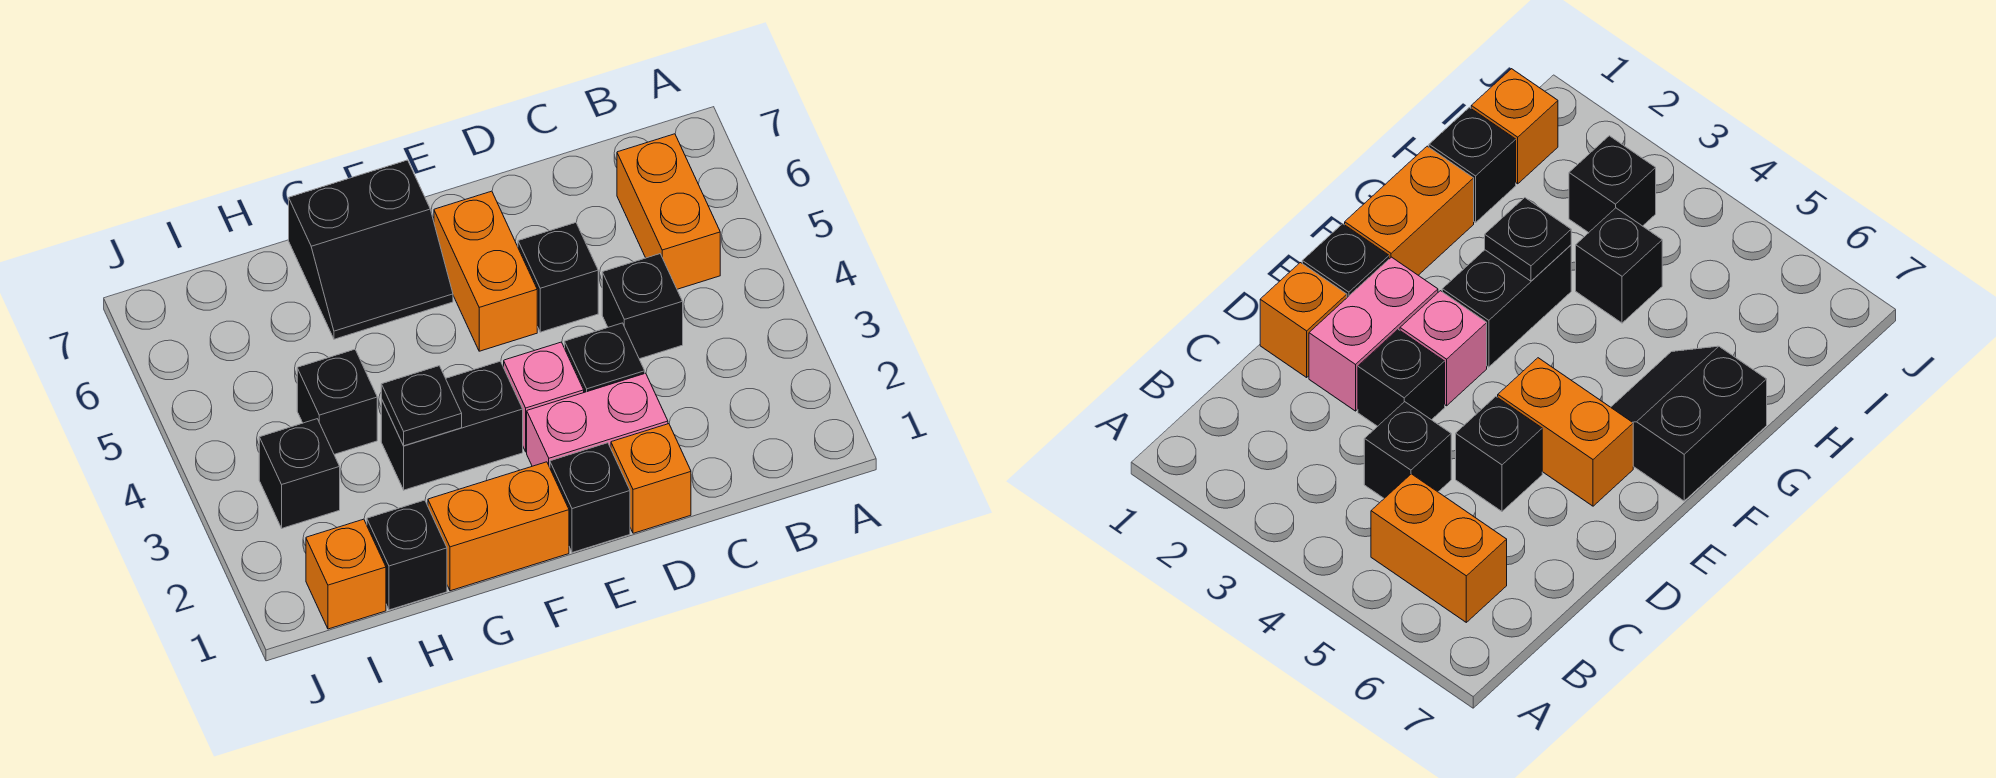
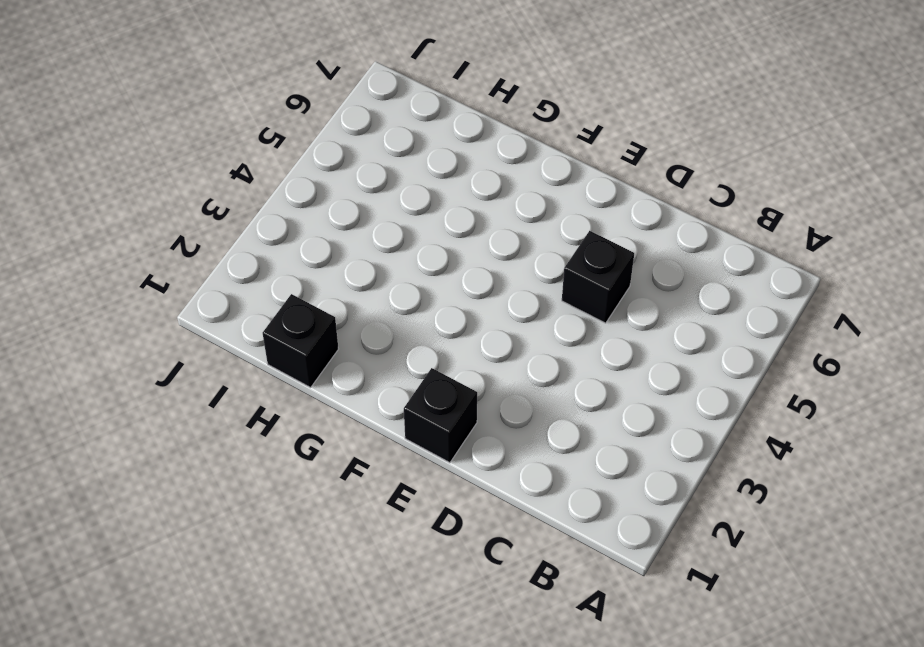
none -> orange 1x2 brick [617,134,720,289]
none -> black 1x1 brick [602,254,683,359]
none -> orange 1x1 brick [611,424,691,533]

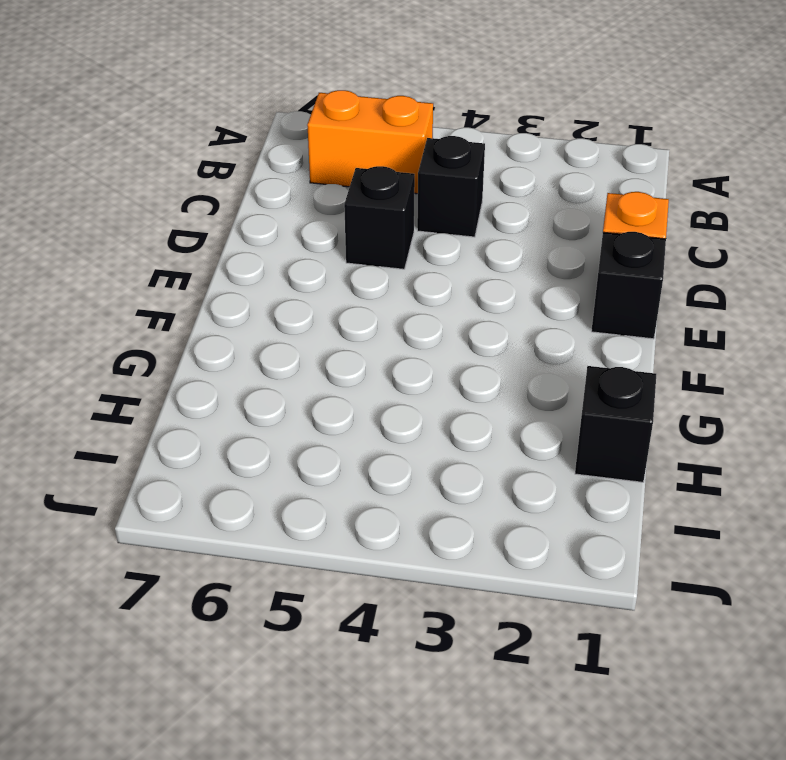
none -> pink 1x2 brick [527,373,668,467]
none -> black 1x1 brick [565,323,645,392]
none -> pink 1x1 brick [504,342,584,452]

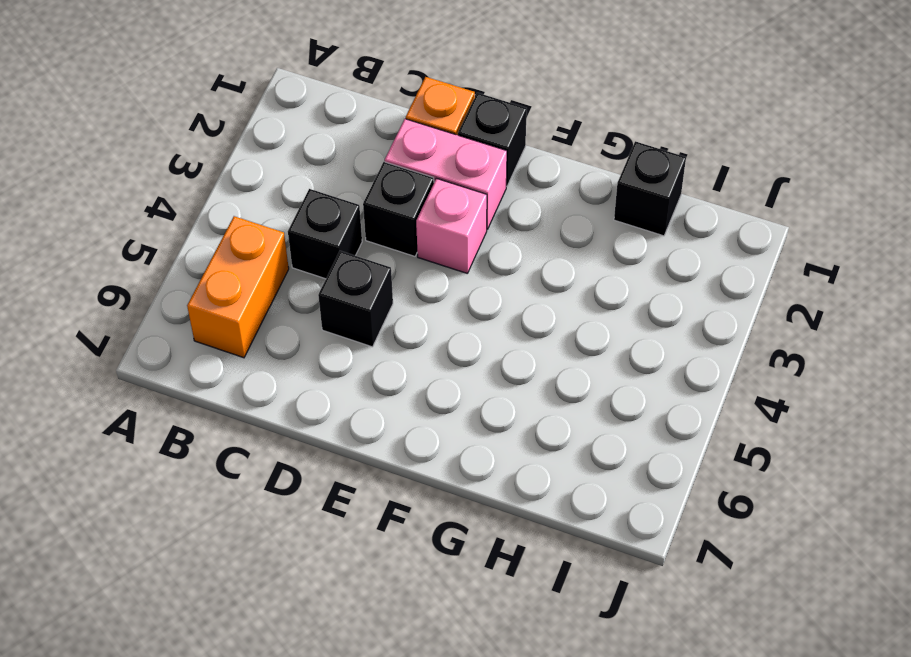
none -> orange 1x2 brick [434,191,537,351]
none -> orange 1x2 brick [428,462,569,591]
none -> black 1x2 brick [381,361,523,490]

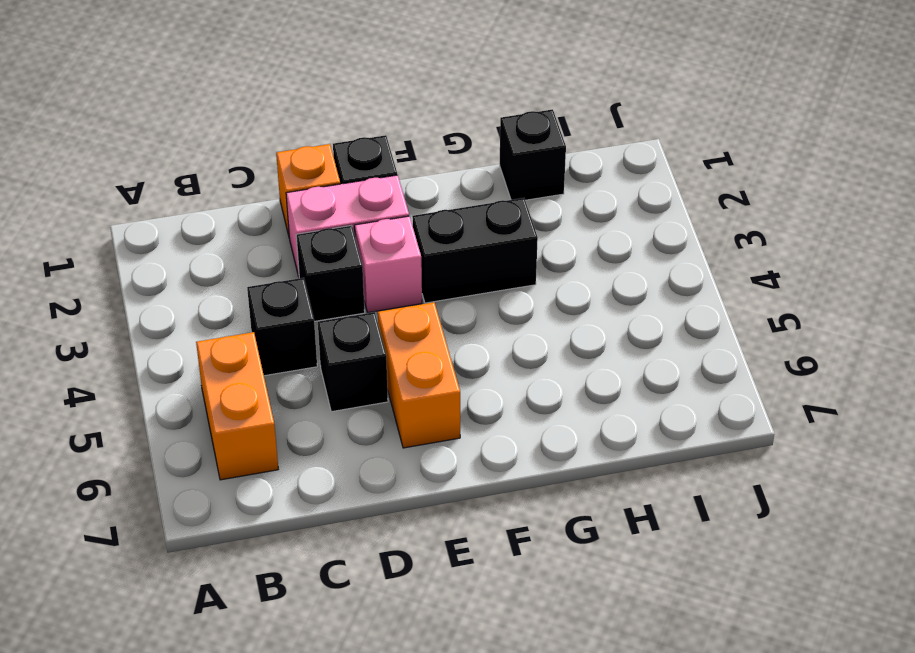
none -> orange 1x2 brick [428,462,569,591]
none -> black 2x2 slope [289,160,453,339]
none -> black 1x1 brick [297,349,377,454]

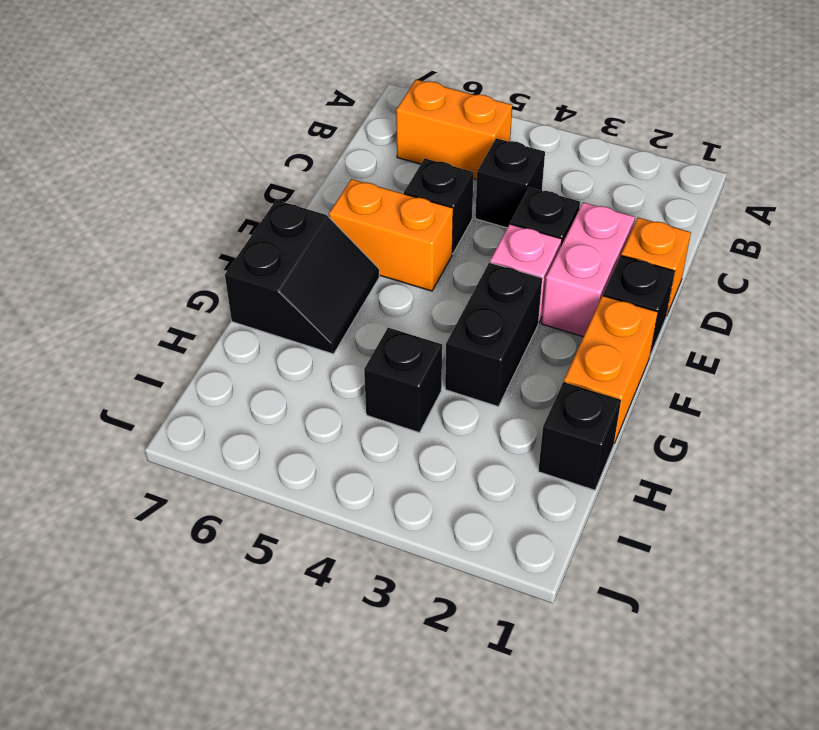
none -> orange 1x1 brick [306,519,386,629]
none -> black 1x1 brick [259,419,340,528]
none -> black 1x1 plate [381,366,462,446]

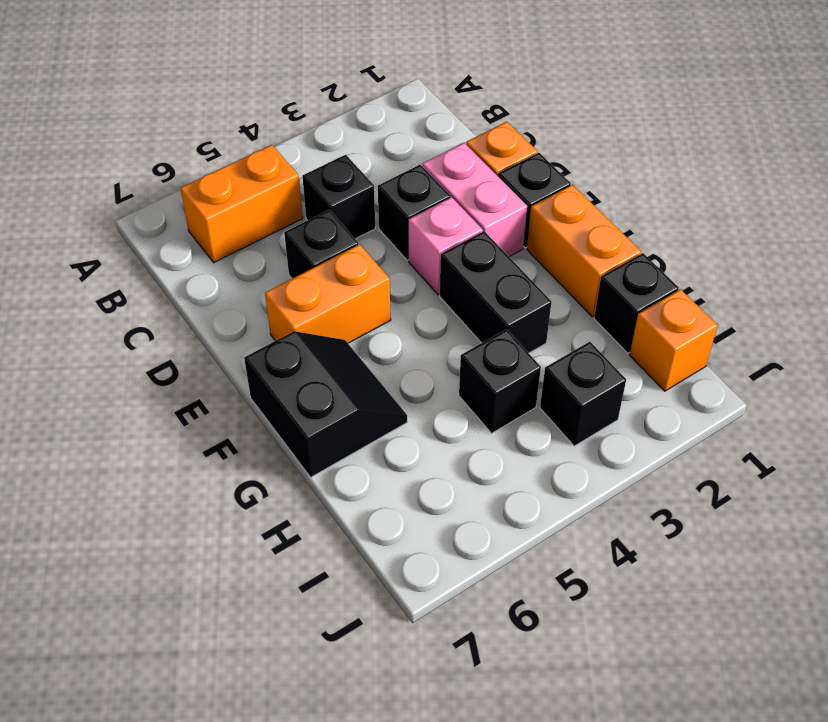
none -> black 1x1 plate [381,366,462,446]

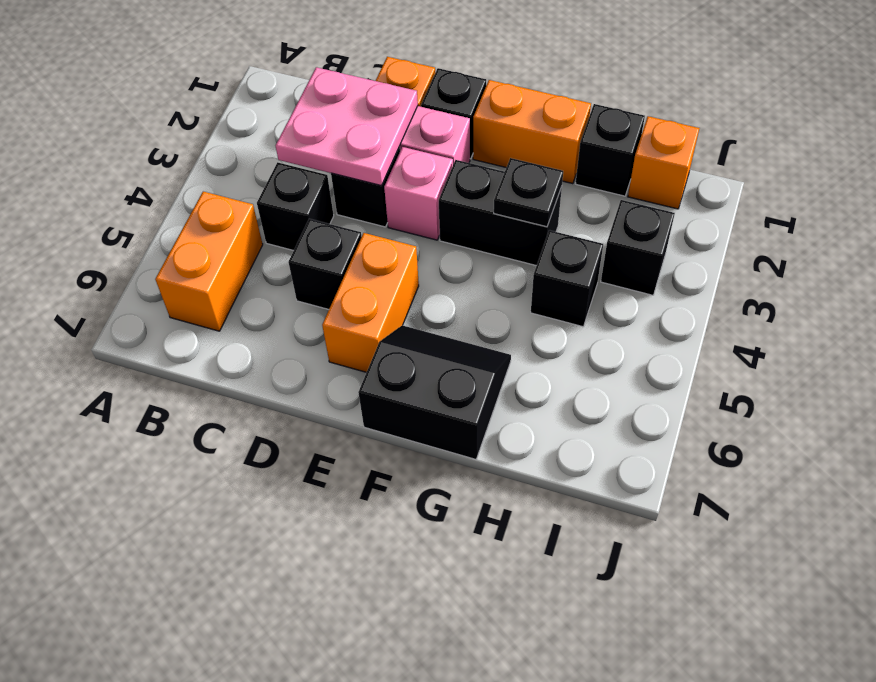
pink 2x2 plate [276,67,418,186] -> none

